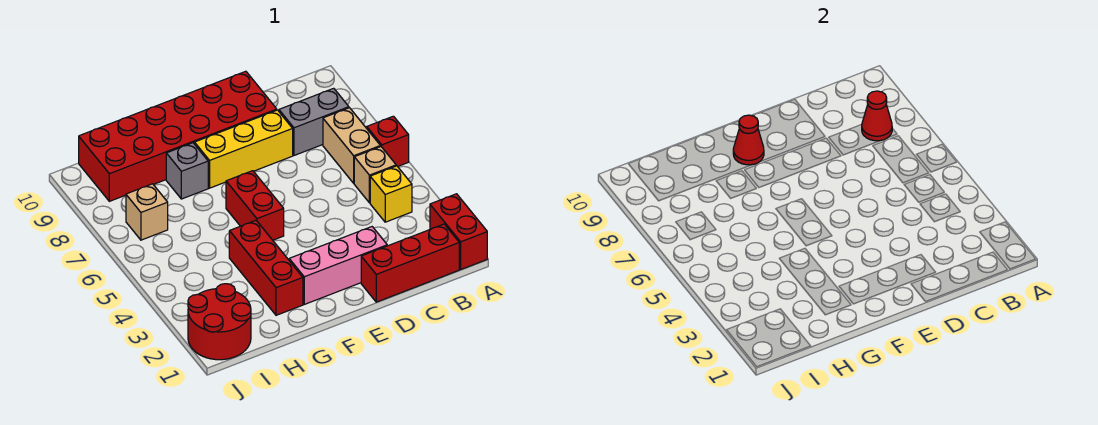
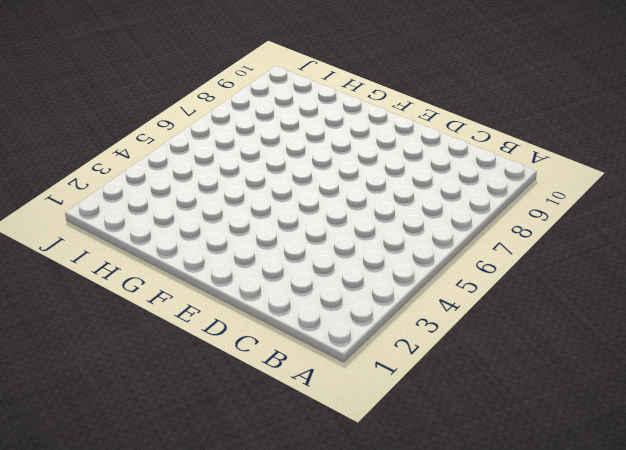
none -> red 1x2 brick [430,194,487,269]
none -> red 1x1 brick [367,116,409,166]
none -> red 1x3 brick [361,224,459,302]

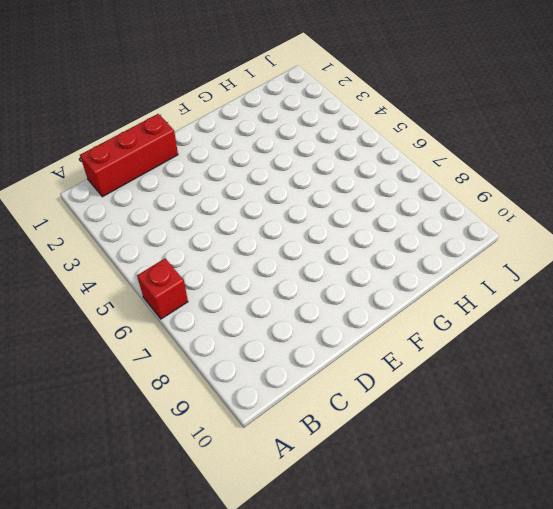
none -> red 1x2 brick [430,194,487,269]
none -> yellow 1x1 brick [370,166,412,222]
none -> tan 1x1 brick [354,147,396,203]

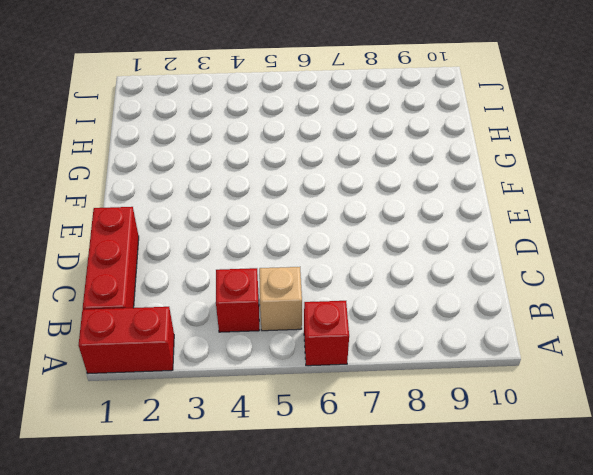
red 1x1 brick [216,268,259,332] -> yellow 1x1 brick [370,166,412,222]
none -> tan 1x2 brick [323,108,380,183]
none -> grey 1x2 brick [279,88,349,155]
none -> pink 1x3 brick [289,227,387,304]

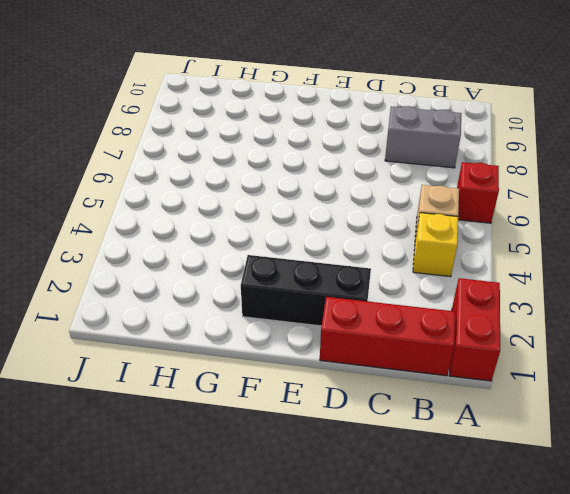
black 1x3 brick [241,255,371,326] -> pink 1x3 brick [289,227,387,304]
none -> tan 1x2 brick [323,108,380,183]
none -> yellow 1x3 brick [195,110,293,188]
none -> red 2x6 brick [79,71,277,201]

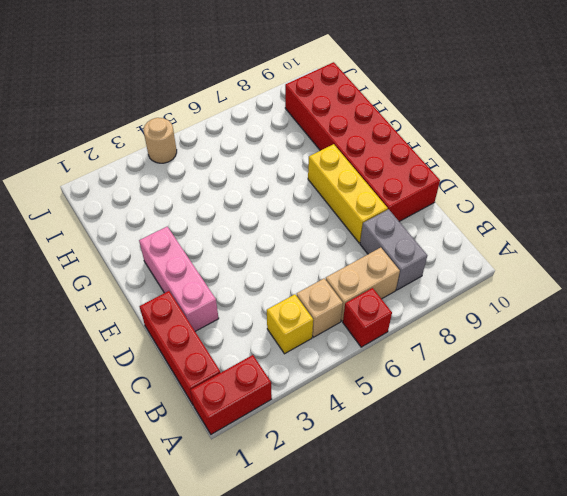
tan 1x1 round brick [144,118,177,163] -> none
none -> red 1x2 brick [226,171,284,240]
none -> red 1x3 brick [229,220,303,315]
none -> grey 1x1 brick [166,143,208,199]

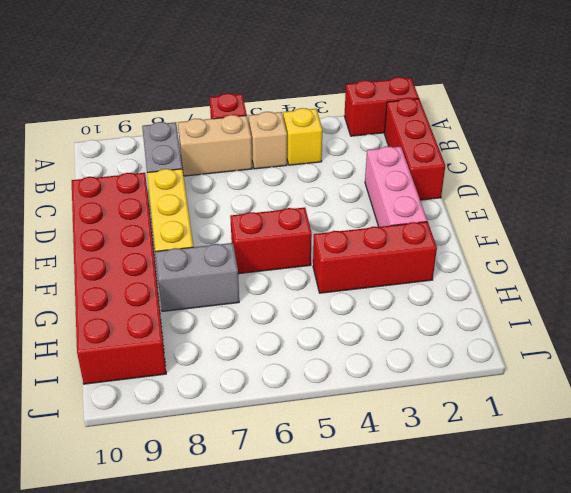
grey 1x2 brick [155,243,239,311] -> grey 1x1 brick [166,143,208,199]
none -> red 2x2 round brick [188,284,251,360]
none -> tan 1x1 brick [126,184,168,240]
none -> red 1x1 cone [862,91,892,141]

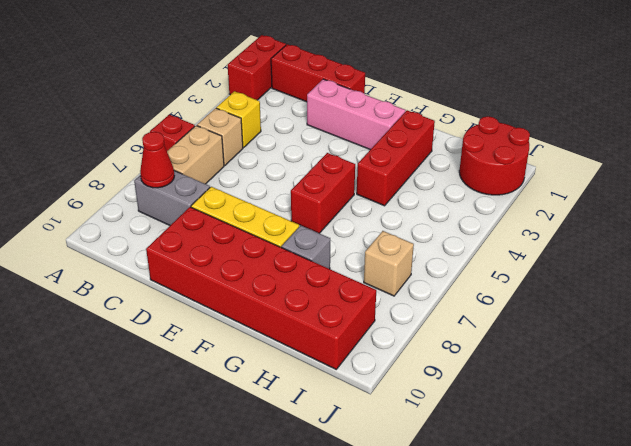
none -> red 1x1 cone [733,115,764,165]

